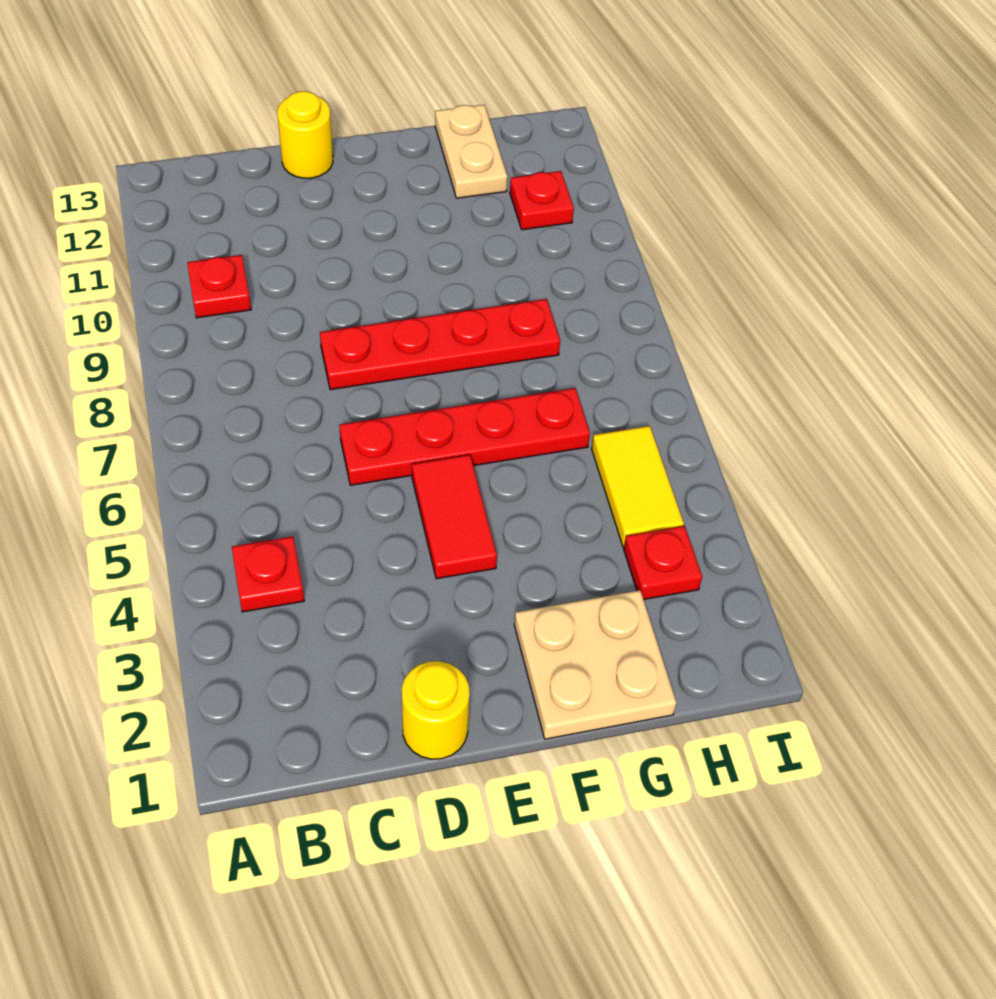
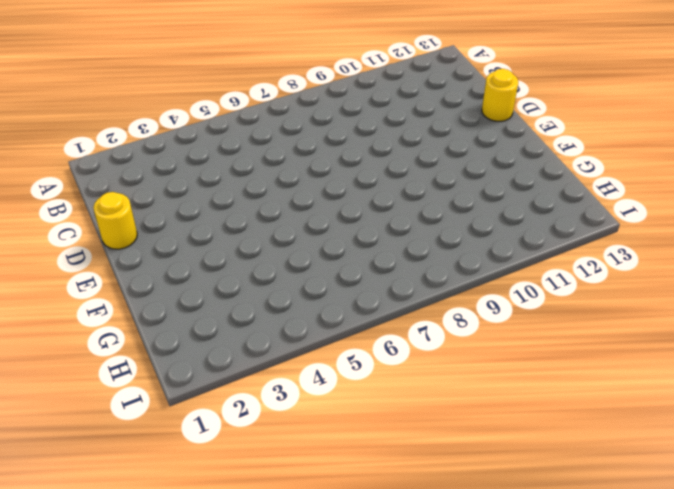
none -> red 1x1 plate [232,536,304,612]
none -> red 1x1 plate [187,255,251,318]
none -> red 1x4 plate [339,388,590,485]

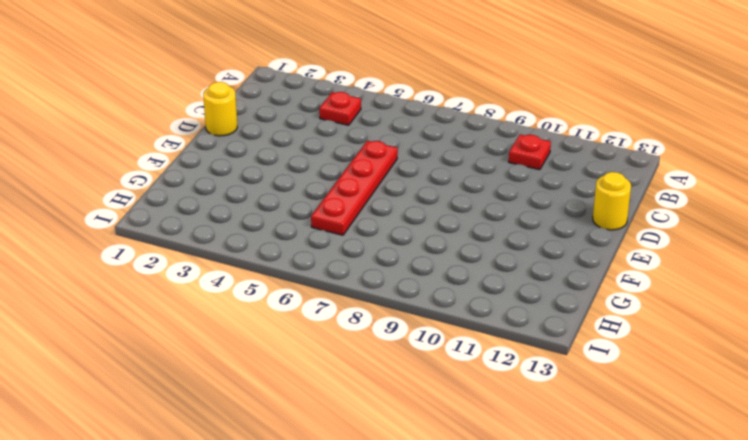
none -> red 1x4 plate [320,299,560,390]
none -> red 1x2 tile [412,455,497,579]
none -> tan 2x2 plate [514,590,677,739]

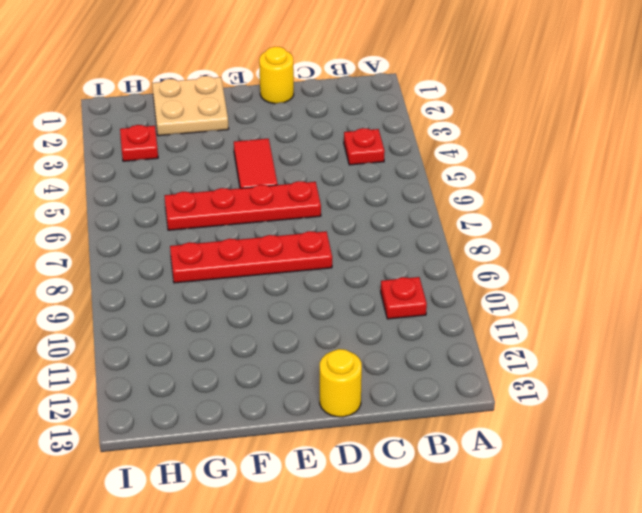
none -> tan 1x2 plate [435,105,508,198]
none -> yellow 1x2 tile [592,426,684,547]
none -> red 1x1 plate [510,171,574,230]

